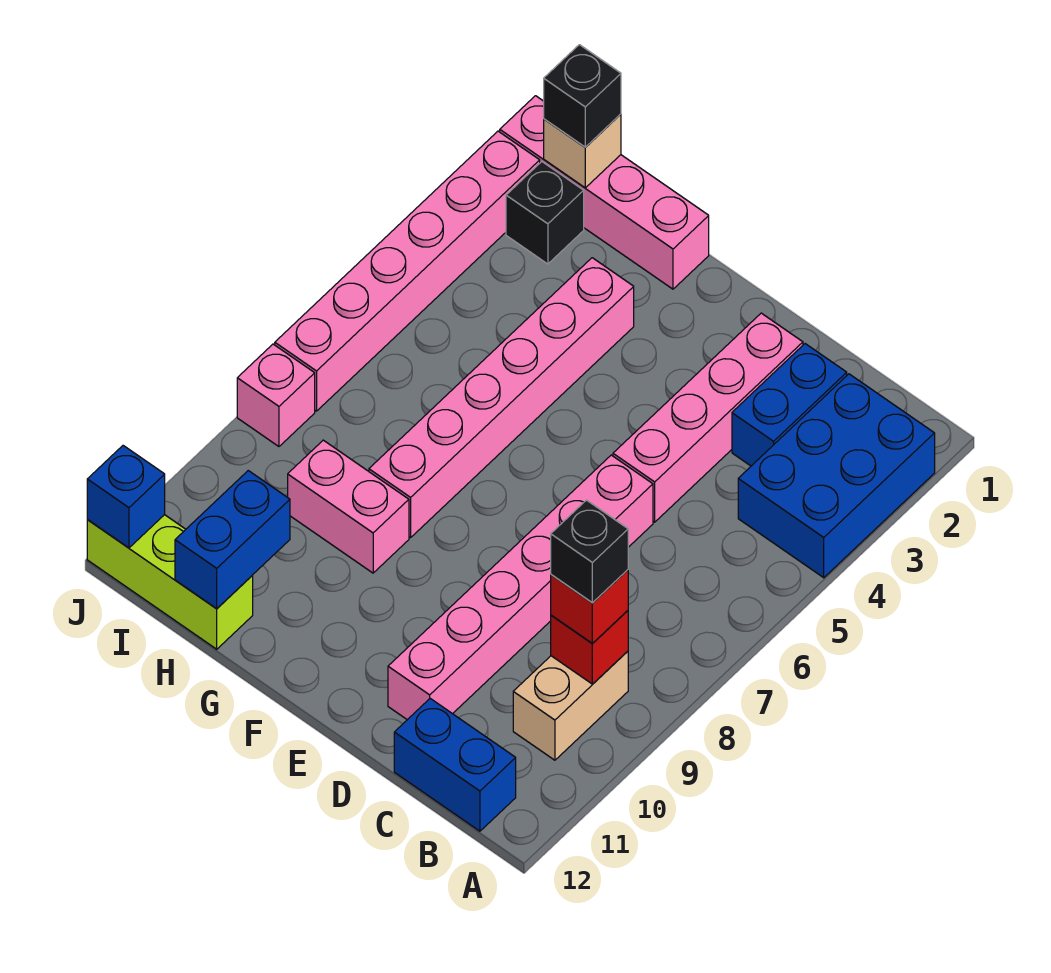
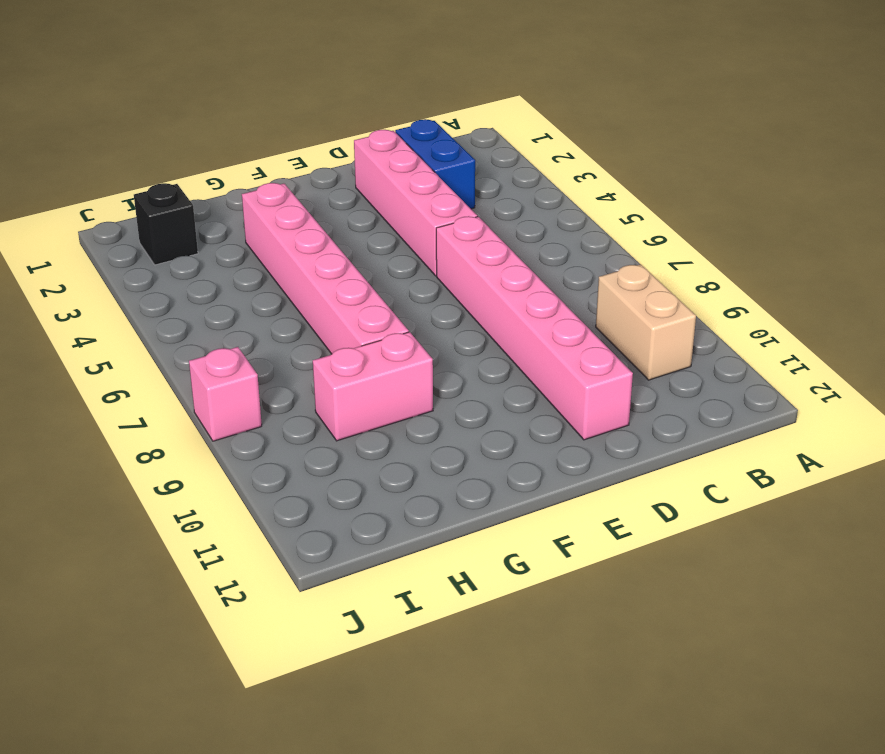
none -> blue 2x3 brick [738,374,935,578]
none -> blue 1x2 brick [394,699,516,831]
none -> pink 1x4 brick [500,96,709,289]

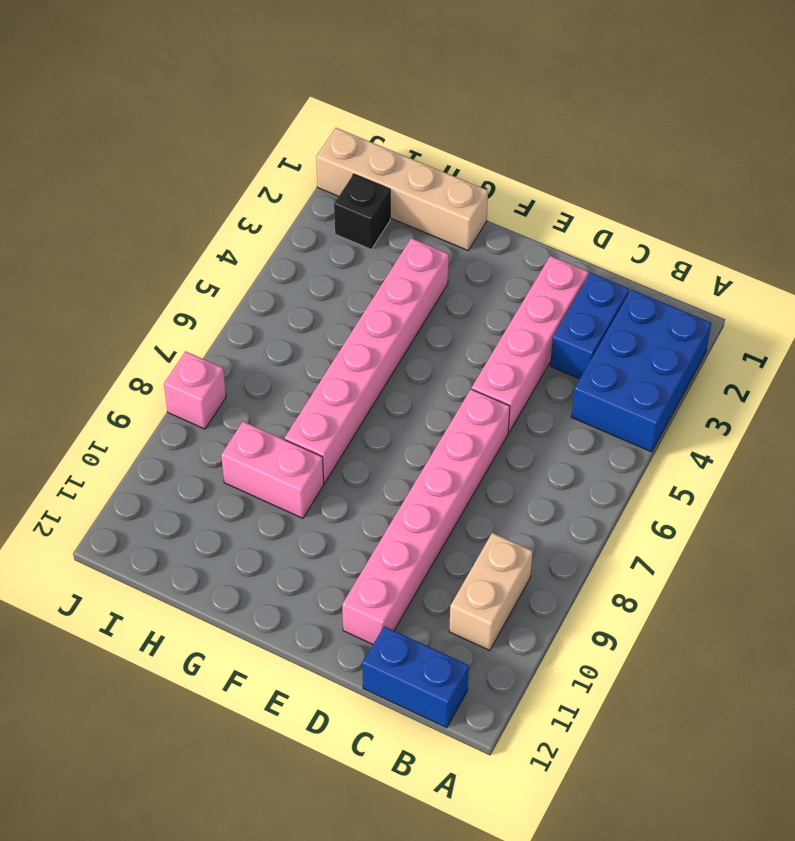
tan 1x4 brick [316,128,488,250] -> pink 1x4 brick [500,96,709,289]
none -> lime 1x3 brick [87,515,253,649]
none -> pink 1x6 brick [275,131,540,411]
none -> red 1x1 brick [551,611,628,684]

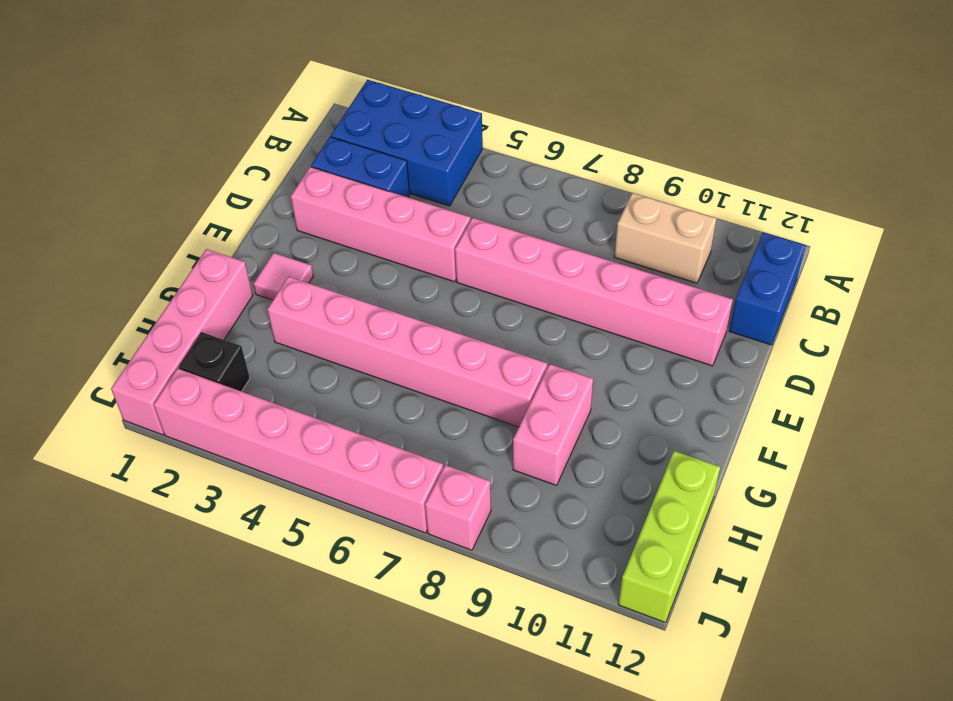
pink 1x1 tile [253,253,313,300] -> none
none -> red 1x1 brick [551,611,628,684]
none -> blue 1x2 brick [175,471,290,609]
none -> tan 1x1 brick [544,114,621,188]

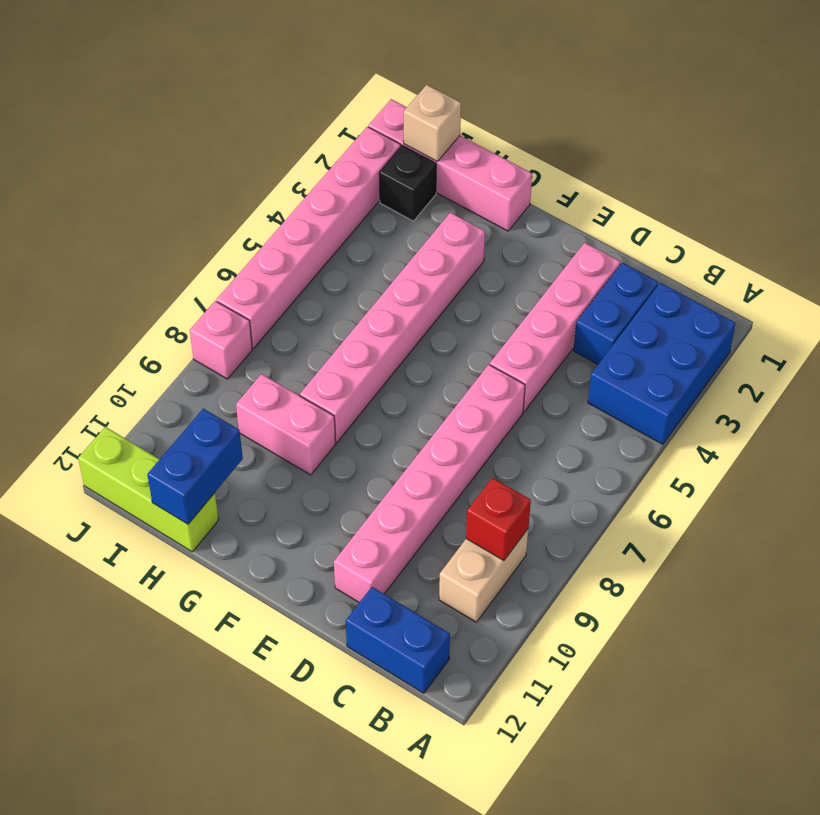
none -> blue 1x1 brick [87,446,165,548]
none -> red 1x1 brick [551,570,628,643]
none -> black 1x1 brick [544,45,621,147]

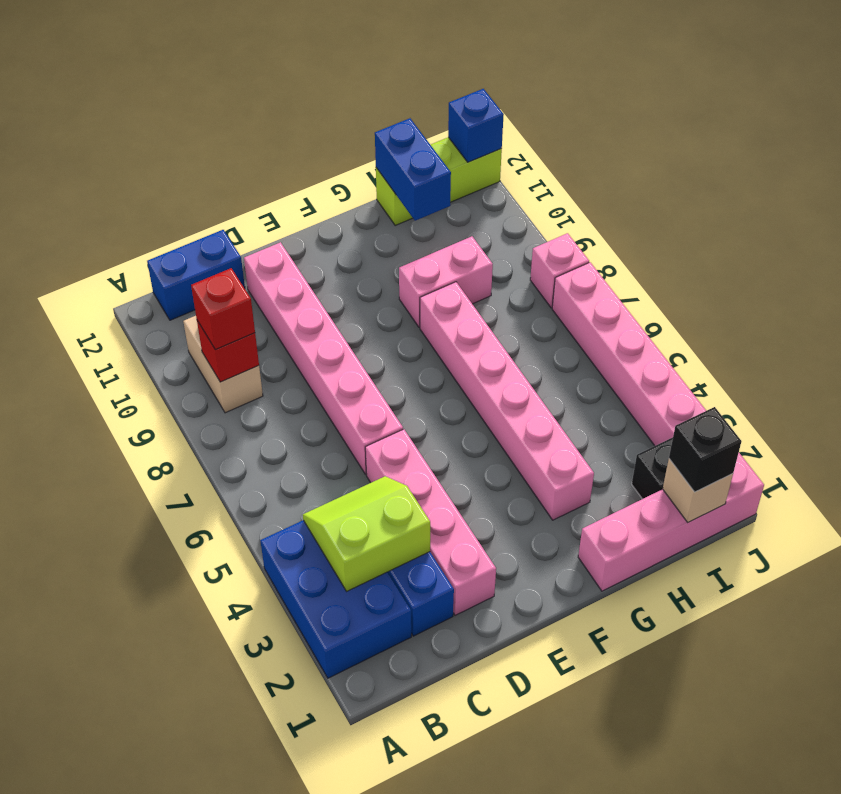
lime 2x2 slope [303,476,430,591] -> none
none -> black 1x1 brick [551,500,628,603]

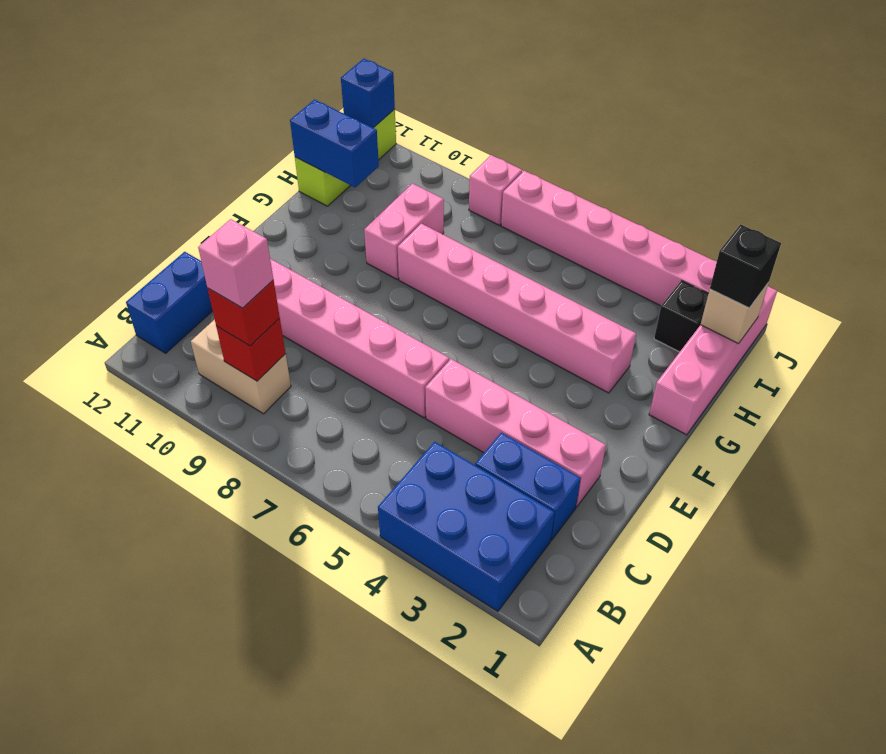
pink 1x1 brick [198,219,273,308] -> black 1x1 brick [551,500,628,603]

